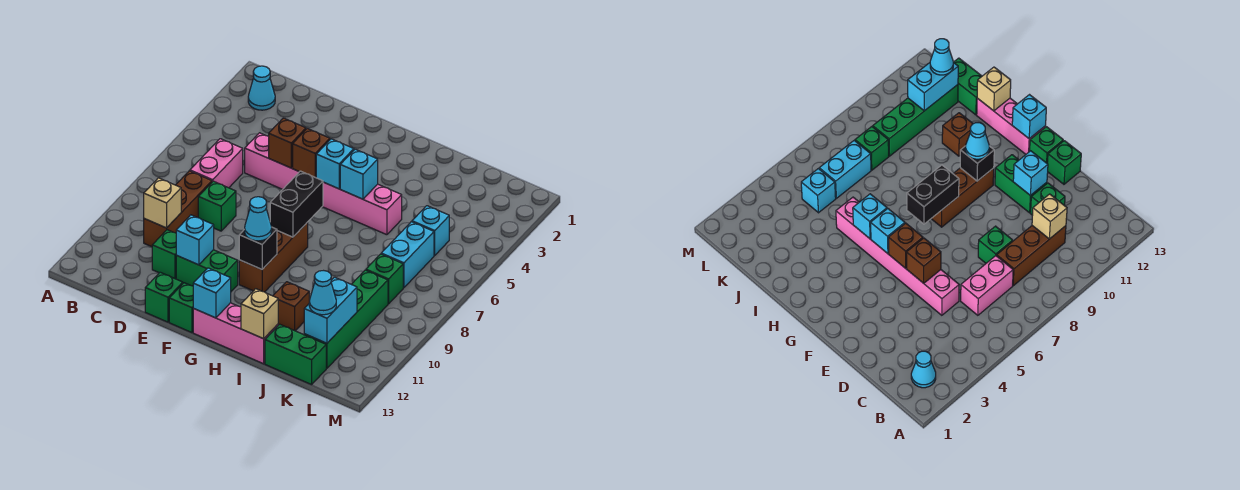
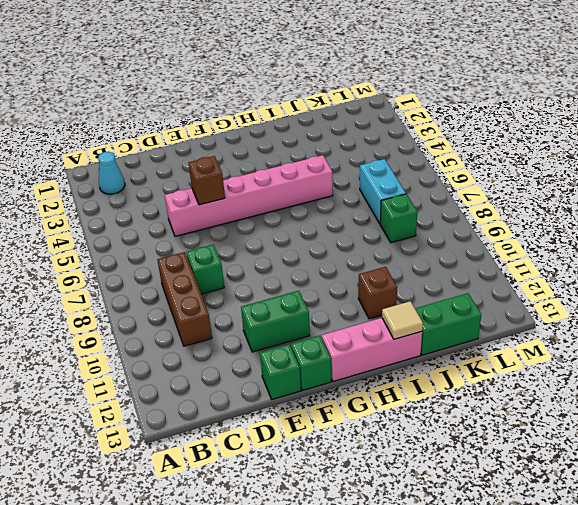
tan 1x1 tile [382,301,423,339] -> tan 1x1 brick [241,289,278,339]
none -> pink 1x2 brick [190,139,243,188]
none -> green 1x1 brick [152,230,176,279]
none -> brown 1x3 brick [239,222,308,292]
none -> cyan 1x1 brick [412,206,449,255]

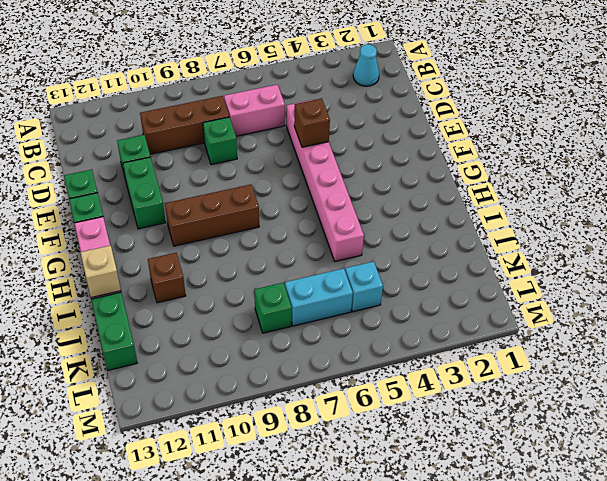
none -> green 1x4 brick [304,270,388,368]
none -> tan 1x1 brick [144,178,181,228]
none -> cyan 1x1 brick [176,215,214,265]
none -> brown 1x1 brick [293,128,330,178]

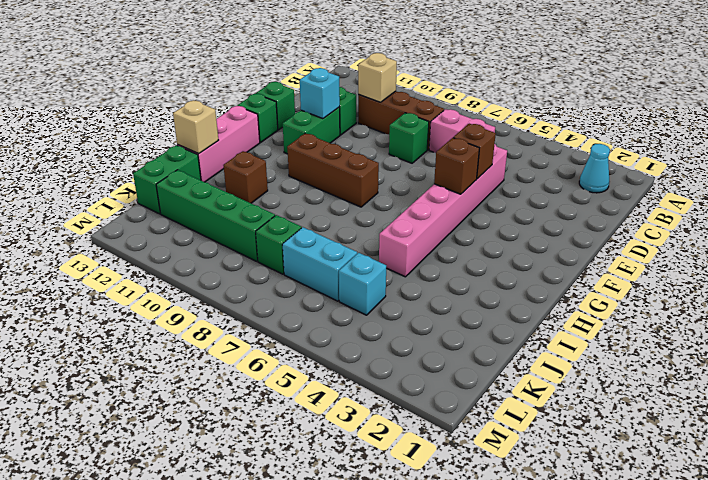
none -> cyan 1x1 brick [316,139,354,189]
none -> black 1x2 brick [270,171,323,237]
none -> black 1x1 brick [239,227,277,269]
none -> cyan 1x1 brick [193,268,231,318]

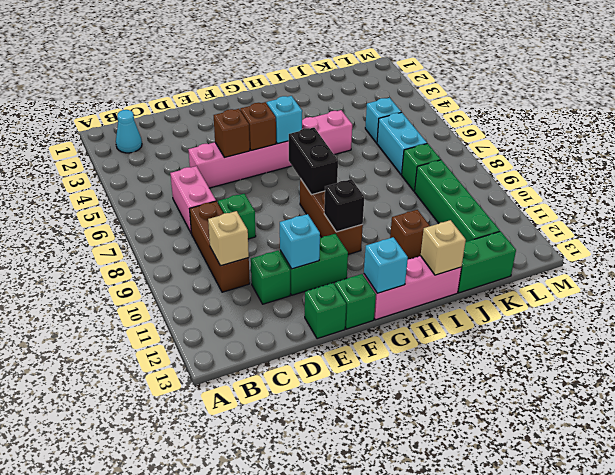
none -> cyan 1x1 brick [340,149,378,199]
none -> cyan 1x2 brick [304,277,357,343]
none -> cyan 1x1 cone [245,197,272,241]
none -> cyan 1x1 cone [309,271,336,315]

